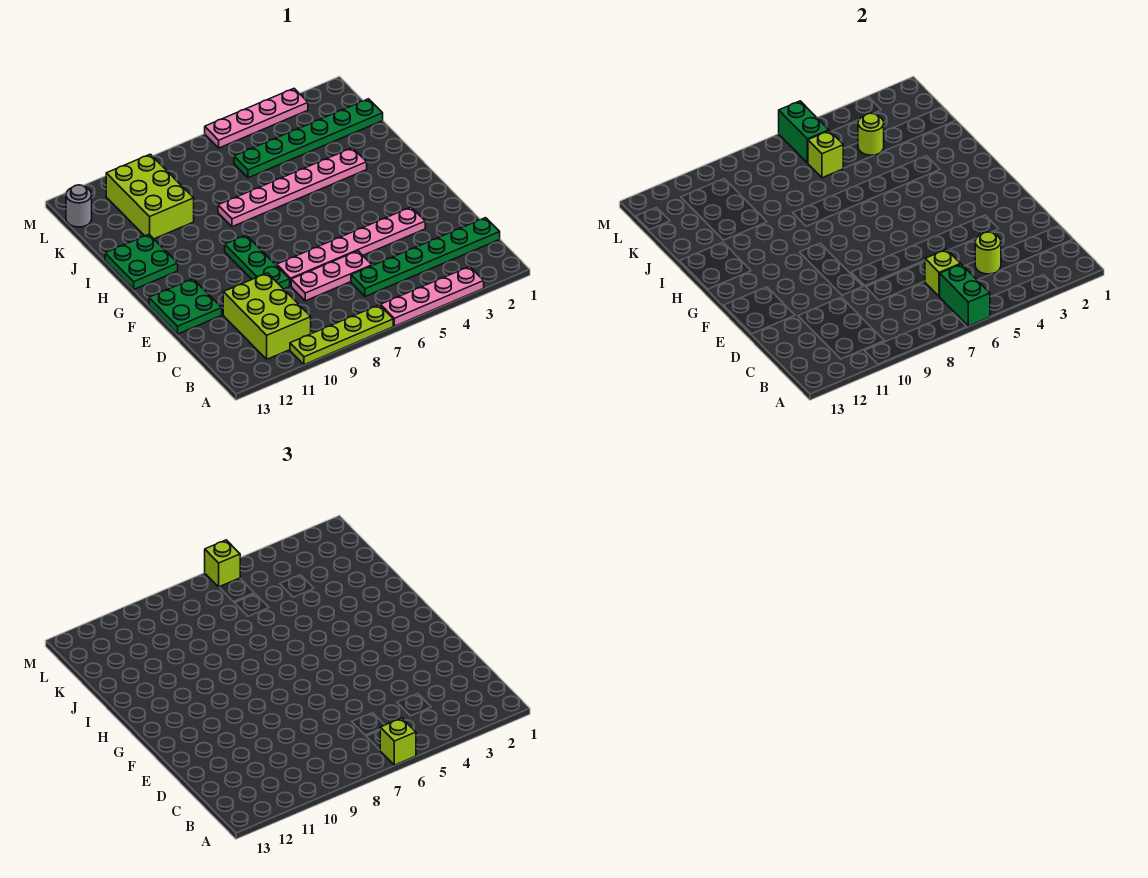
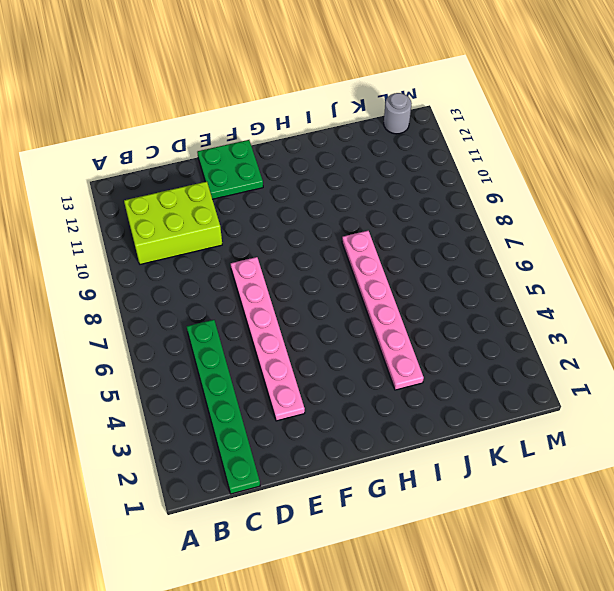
none -> pink 1x4 plate [380,267,484,326]
none -> lime 1x4 plate [290,305,393,365]
none -> pink 1x3 plate [291,251,372,301]

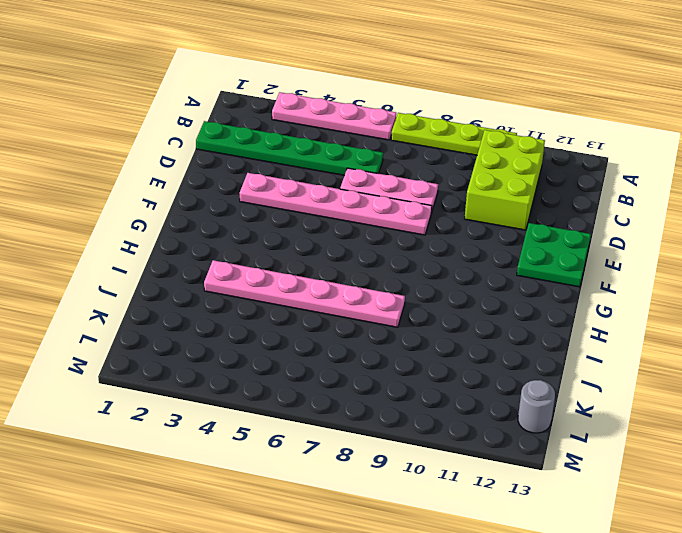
none -> green 1x3 plate [225,235,290,289]
none -> green 2x2 plate [105,234,178,289]
none -> lime 2x3 brick [106,154,194,239]

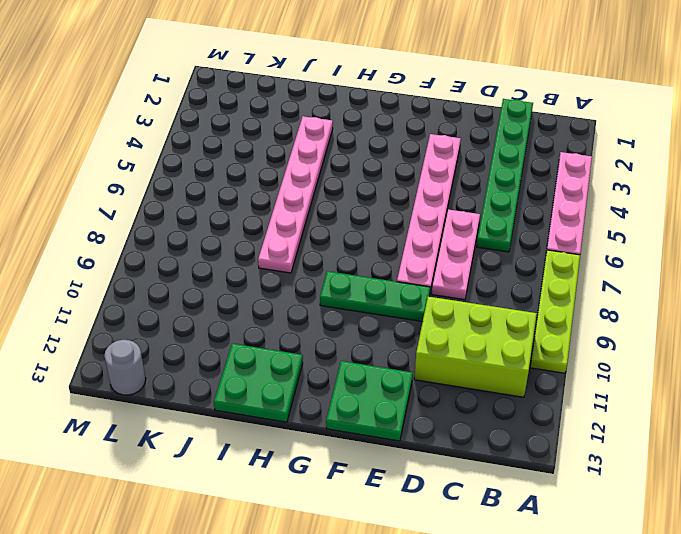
none -> lime 2x3 brick [106,154,194,239]
none -> green 1x6 plate [234,99,383,178]
none -> pink 1x4 plate [205,89,308,148]

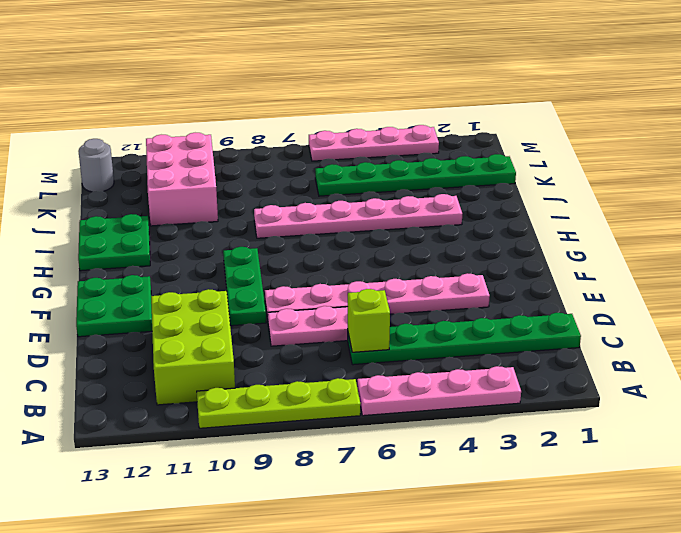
pink 2x3 brick [146,133,218,226] -> lime 2x3 brick [106,154,194,239]
none -> green 1x2 brick [940,264,990,326]
none -> lime 1x1 round brick [975,232,1001,274]
none -> lime 1x1 round brick [858,113,884,155]

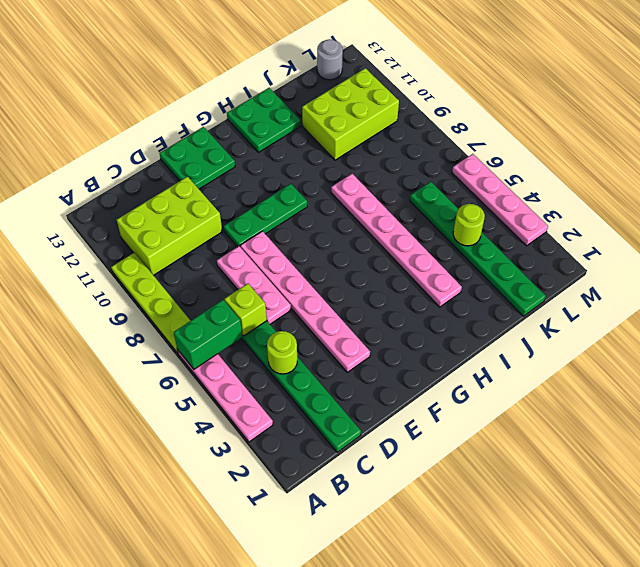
none -> lime 1x1 brick [808,131,843,178]
none -> green 1x2 brick [779,101,829,163]
none -> lime 1x1 brick [380,718,416,765]

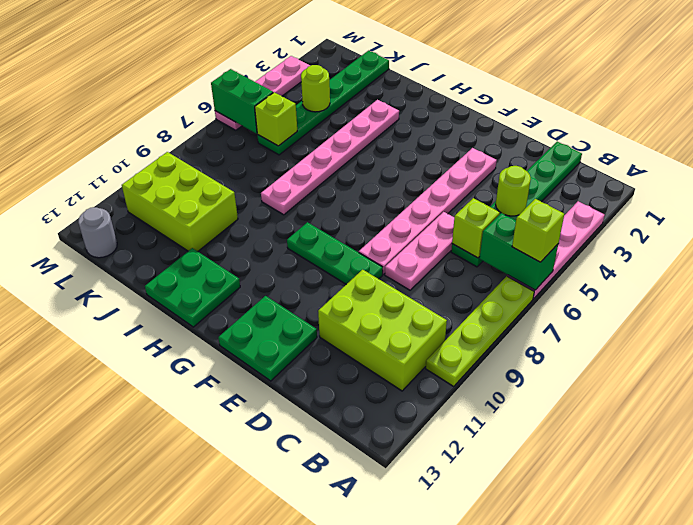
none -> lime 1x1 brick [205,540,240,587]

